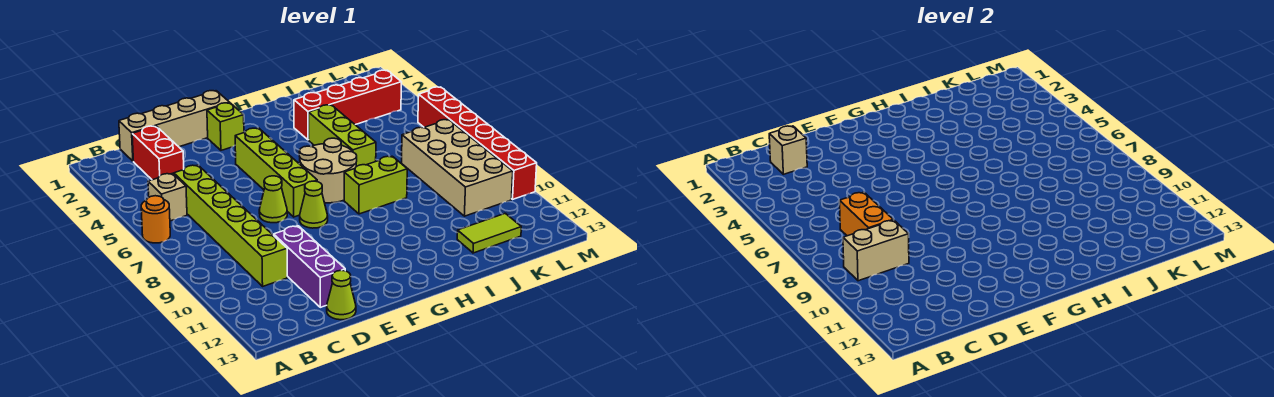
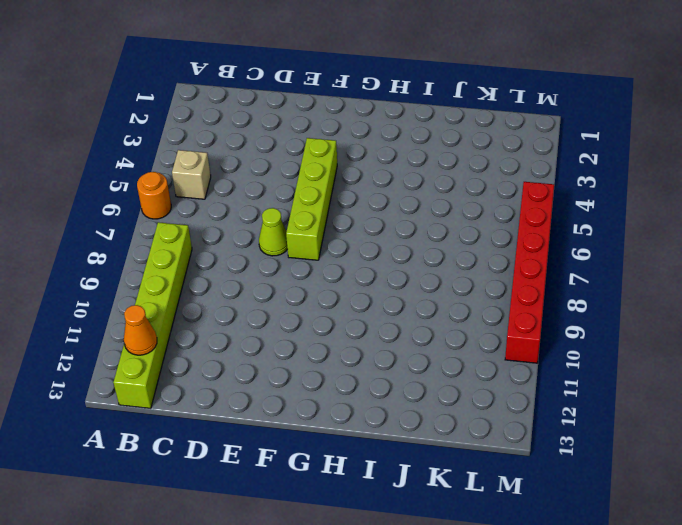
lime 1x6 brick [113,222,192,408] -> lime 1x6 brick moved to [174,165,287,286]
orange 1x1 cone [124,305,157,355] -> none
none -> tan 1x4 brick [119,91,230,161]
none -> red 1x2 brick [132,126,184,180]
none -> purple 1x3 brick [274,226,345,307]

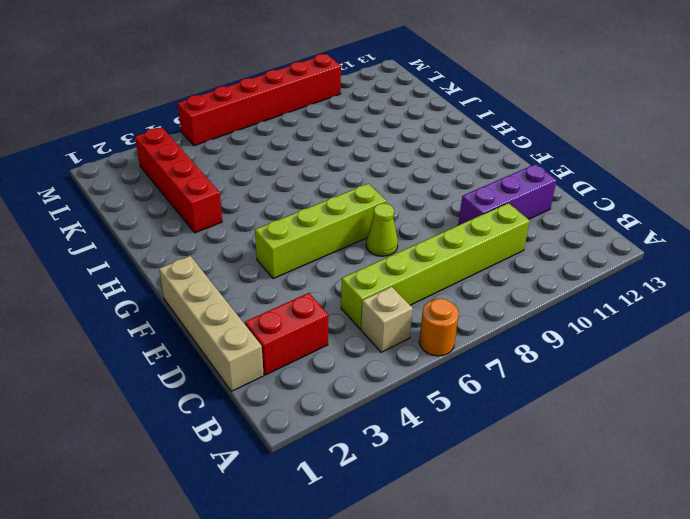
none -> lime 1x1 cone [327,270,356,320]
none -> lime 1x1 brick [207,103,244,150]
none -> lime 1x1 cone [300,181,328,228]

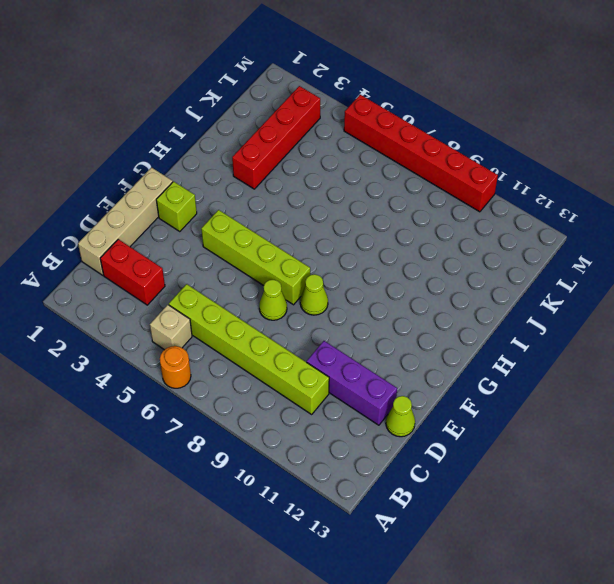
none -> tan 2x2 round brick [299,138,357,203]
none -> lime 1x2 brick [344,156,407,214]
none -> lime 1x3 brick [309,105,376,167]

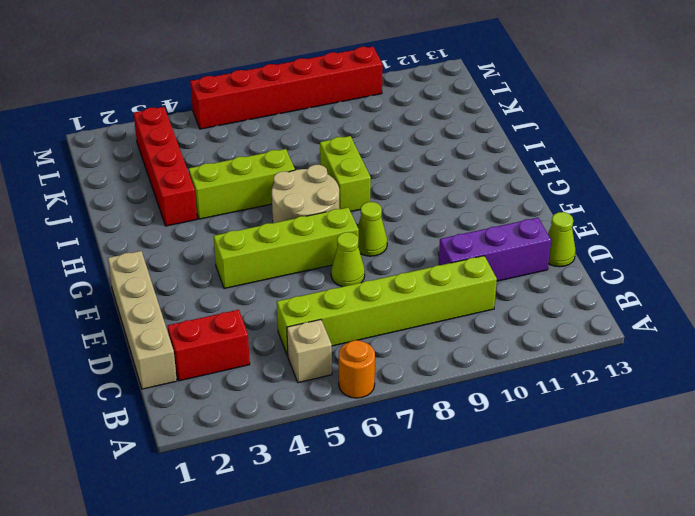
none -> lime 1x1 brick [207,103,244,150]
none -> lime 1x2 tile [457,213,521,253]
none -> tan 2x4 brick [402,120,513,216]

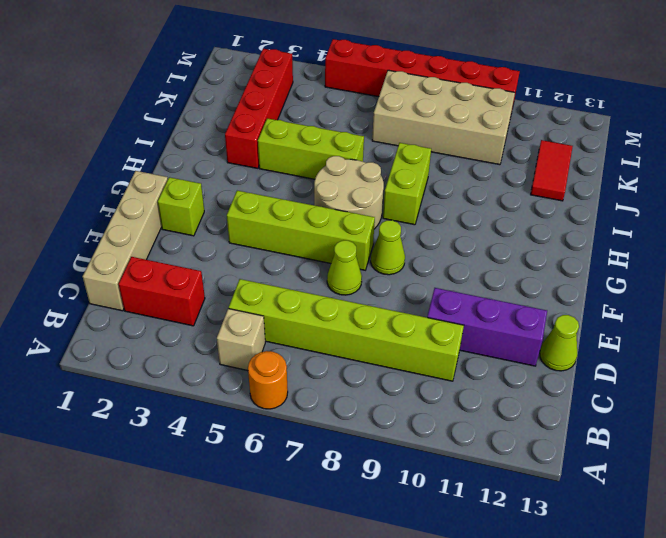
red 1x2 tile [531,140,573,201] -> lime 1x2 tile [457,213,521,253]
none -> tan 1x2 brick [843,220,909,281]
none -> tan 1x1 brick [769,126,807,174]
none -> orange 1x2 brick [840,192,893,236]

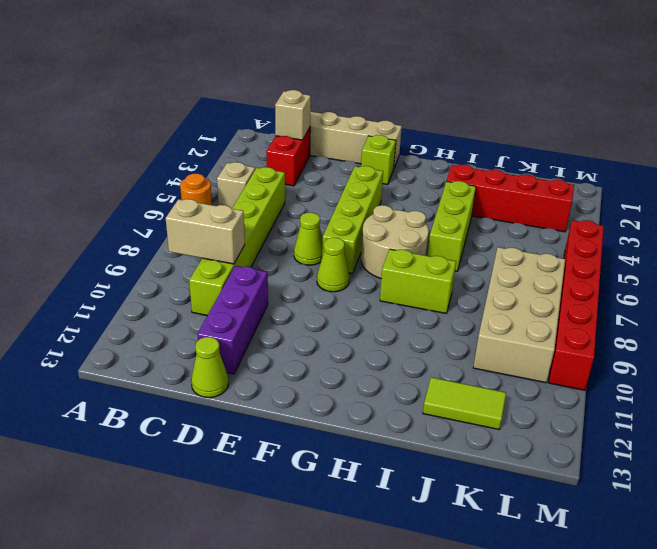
none -> orange 1x2 brick [840,192,893,236]

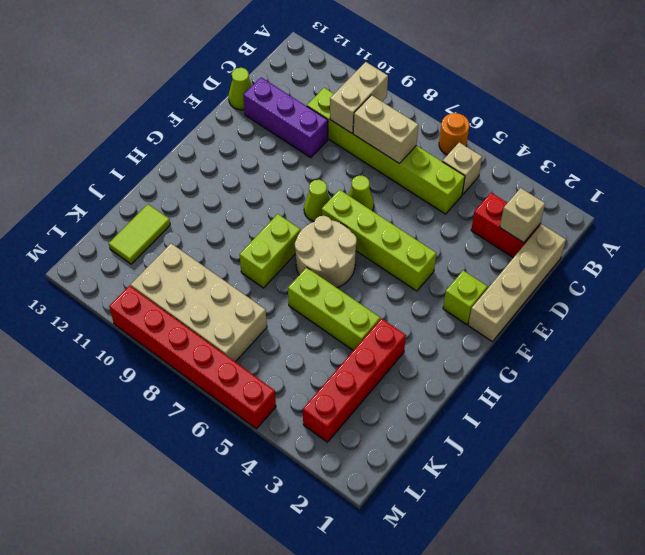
tan 1x2 brick [353,95,418,163] -> orange 1x2 brick [840,192,893,236]

